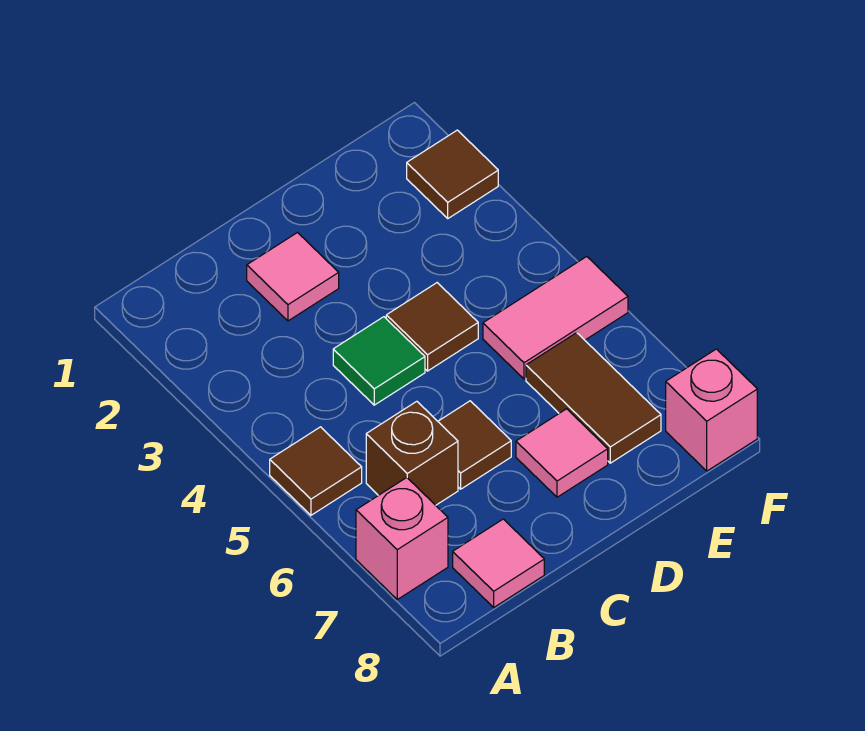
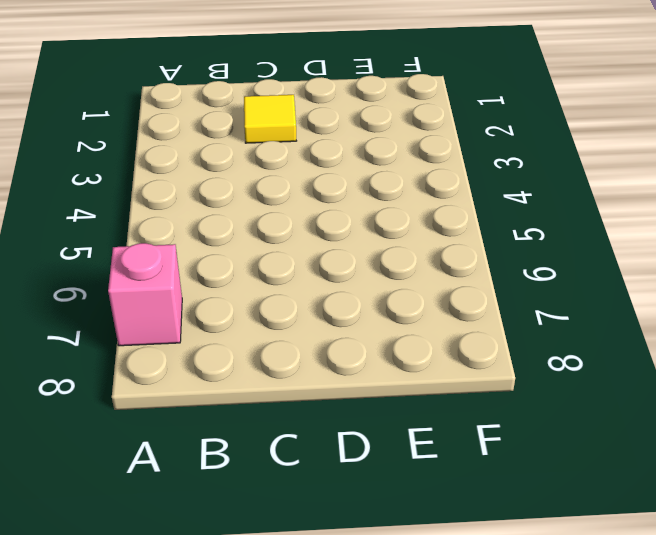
yellow 1x1 tile [244,95,296,143] -> pink 1x1 tile [247,233,339,321]
none -> brown 1x1 tile [270,427,362,515]
none -> brown 1x1 brick [366,401,458,505]
none -> pink 1x1 tile [453,519,544,607]

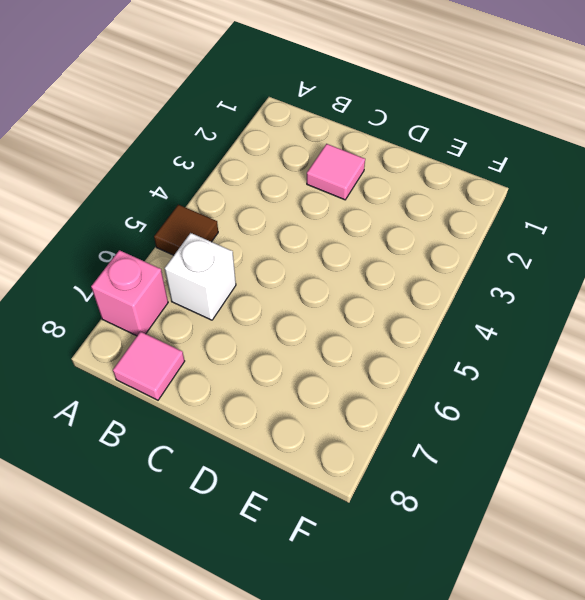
white 1x1 brick [165,233,236,320] -> brown 1x1 brick [366,401,458,505]
none -> green 1x1 tile [333,317,425,405]
none -> brown 1x1 tile [438,401,511,489]
none -> brown 1x1 tile [386,283,478,371]

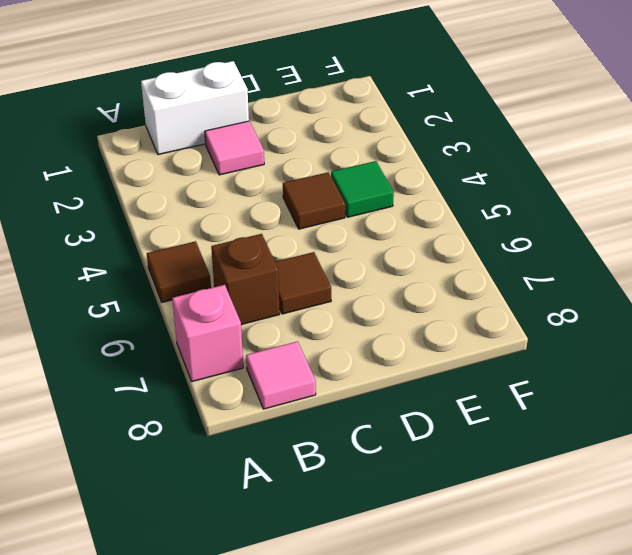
white 1x2 brick [141,61,249,155] -> none
green 1x1 tile [331,161,394,217] -> green 1x1 tile moved to [333,317,425,405]
none -> pink 1x1 tile [516,409,608,497]
none -> pink 1x2 tile [483,257,628,379]
none -> brown 1x2 tile [526,333,661,463]

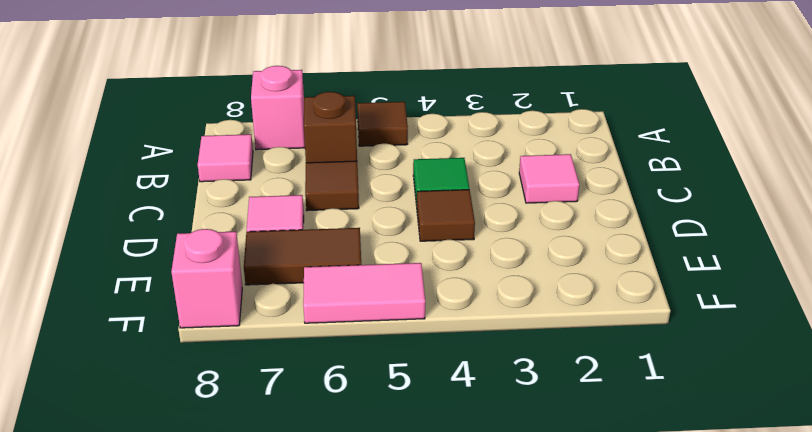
pink 1x2 tile [303,263,425,323] -> pink 1x2 tile turned to [483,257,628,379]
none -> brown 1x1 tile [407,130,498,218]

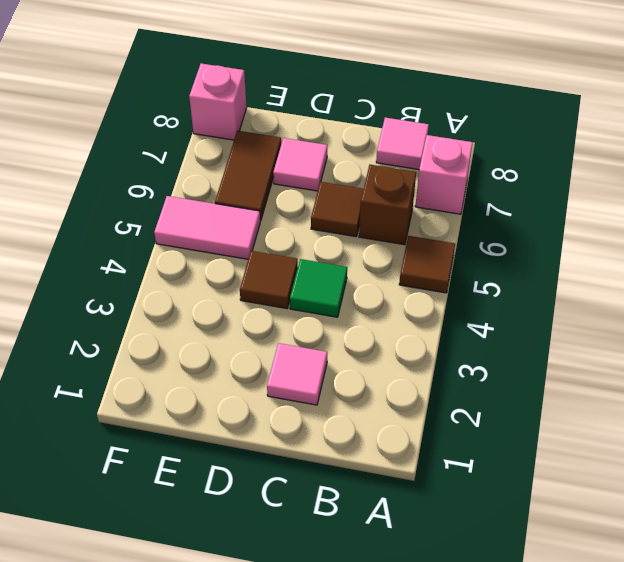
none -> brown 1x1 tile [407,130,498,218]

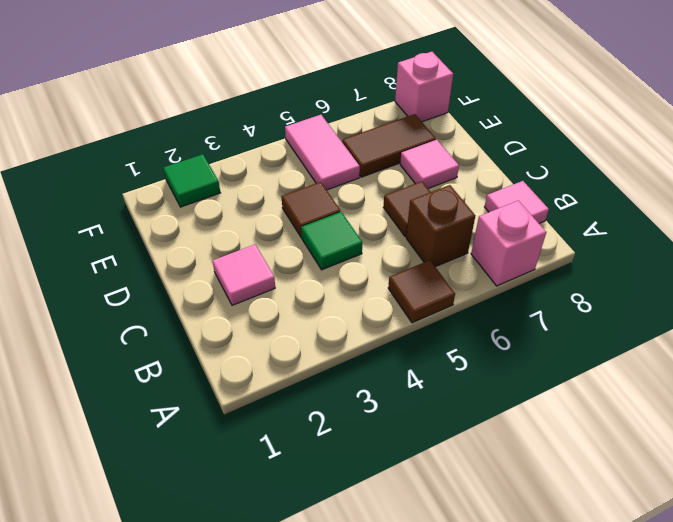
green 1x1 tile [164,154,220,207] -> brown 1x1 tile [407,130,498,218]

